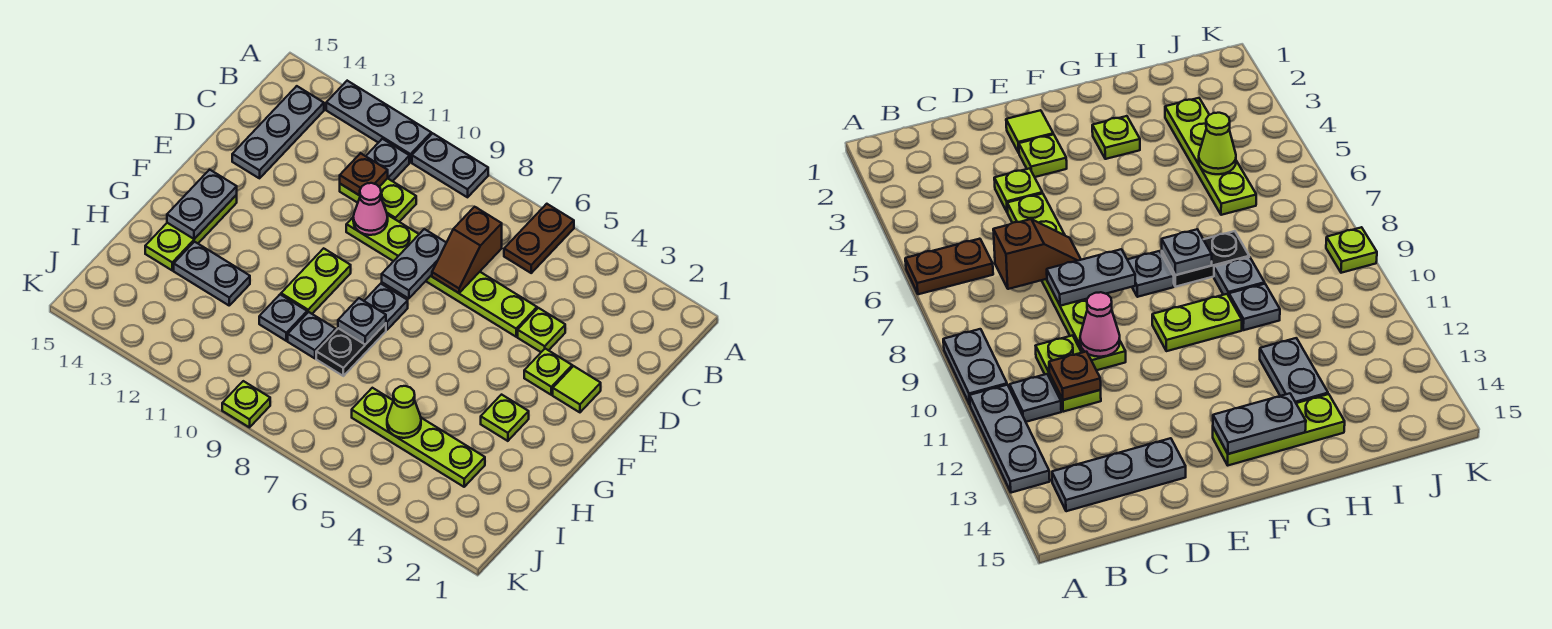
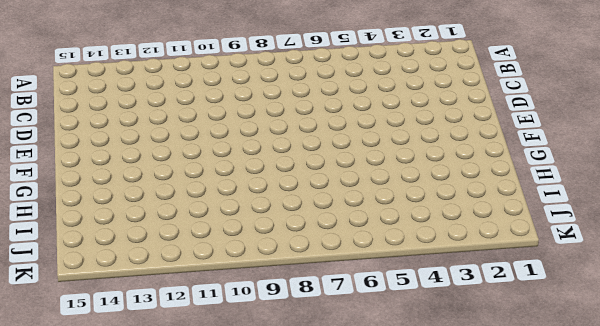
none -> brown 1x2 plate [504,204,574,273]
none -> grey 1x2 plate [412,133,488,197]
none -> grey 1x3 plate [326,81,431,162]

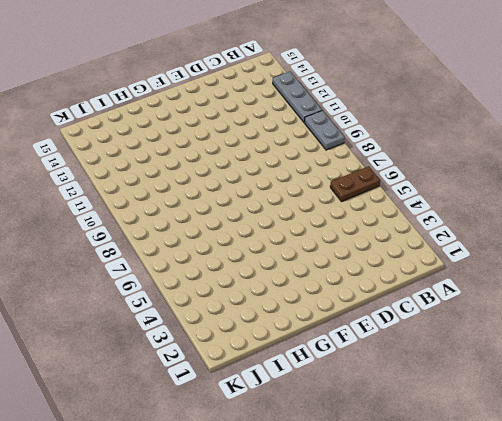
none -> grey 1x1 plate [366,139,409,181]
none -> grey 1x3 plate [232,86,324,178]
none -> lime 1x2 plate [340,178,416,222]

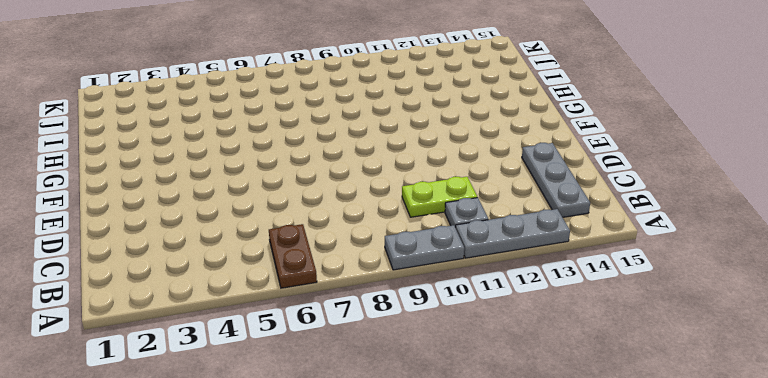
none -> lime 1x1 plate [518,308,565,352]
none -> lime 1x6 plate [346,215,537,337]
none -> lime 1x1 tile [553,366,601,412]

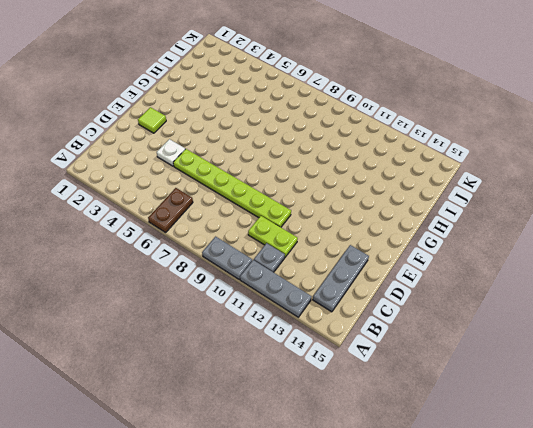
white 1x1 plate [157,139,185,166] -> lime 1x1 plate [518,308,565,352]
none -> lime 1x1 plate [524,349,572,395]
none -> grey 1x1 plate [364,284,408,330]
none -> lime 1x2 plate [281,248,351,314]

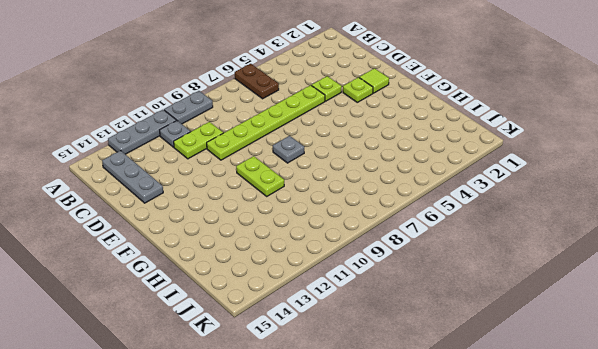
none -> lime 1x3 plate [145,195,237,270]
none -> lime 1x1 plate [481,395,529,441]
none -> black 1x2 plate [316,323,386,376]

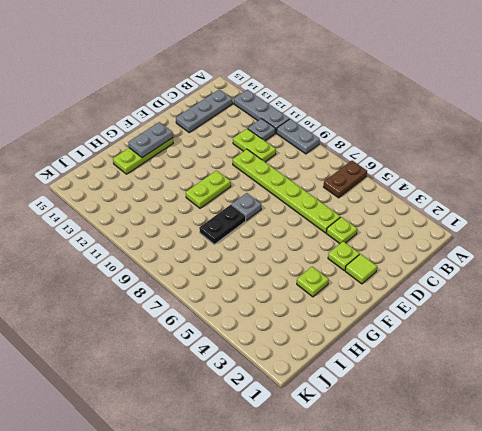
none -> grey 1x1 plate [288,312,336,358]
none -> grey 1x1 plate [259,295,307,341]
none -> grey 1x2 plate [174,242,250,305]

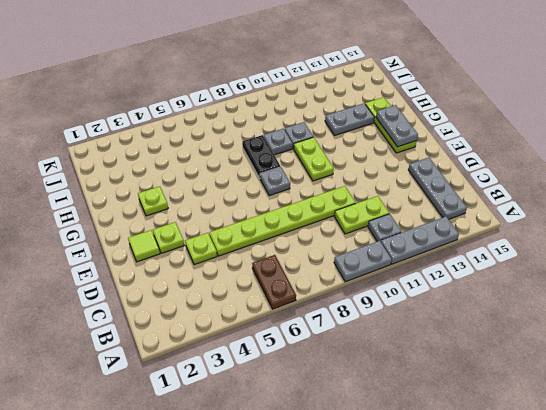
none -> lime 1x4 plate [352,388,485,487]
none -> lime 1x1 plate [222,381,270,427]
none -> brown 1x2 slope [432,207,502,293]

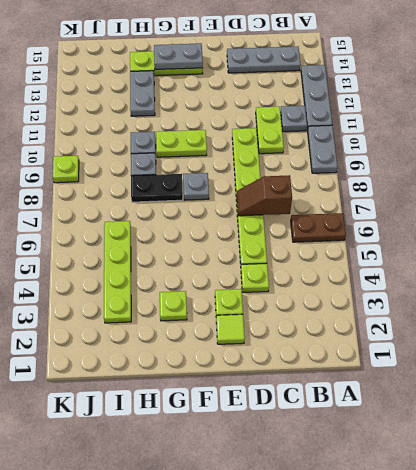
none -> brown 1x1 plate [340,153,388,195]
none -> grey 1x2 plate [382,229,446,299]
none -> pink 1x1 cone [353,183,388,235]

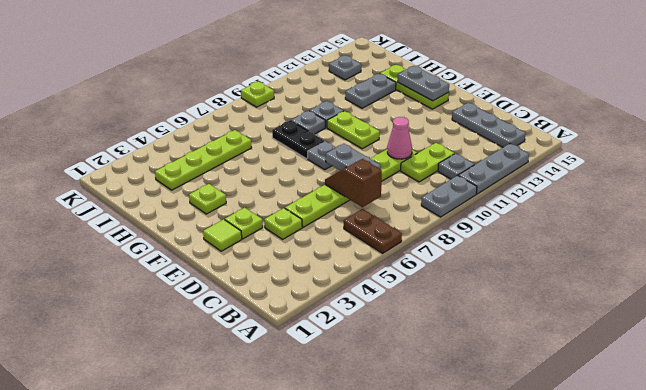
grey 1x1 plate [329,56,361,80] -> grey 1x1 plate moved to [338,298,386,345]
none -> brown 1x1 plate [340,153,388,195]
none -> lime 1x1 cone [387,386,421,438]

